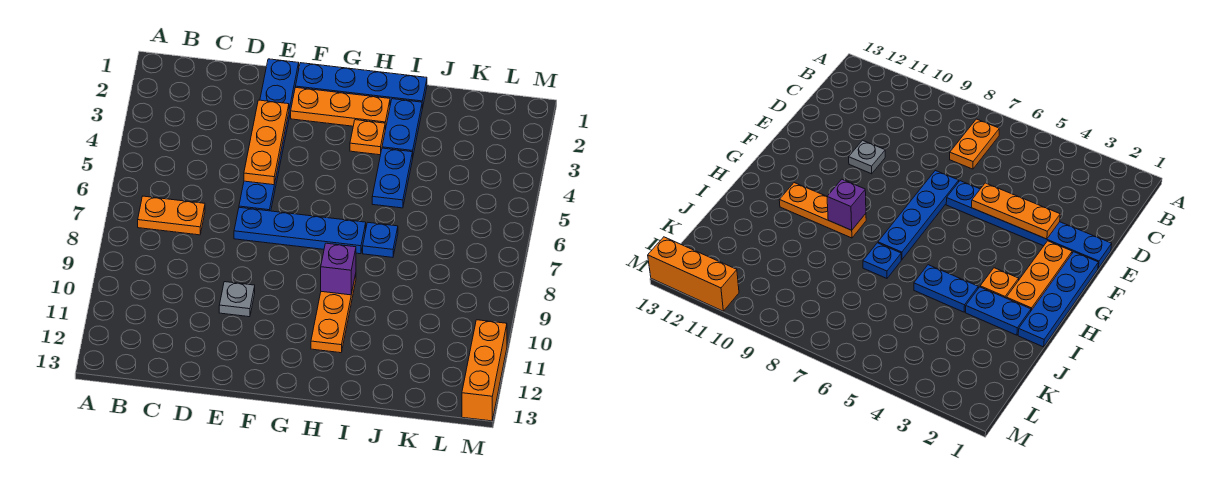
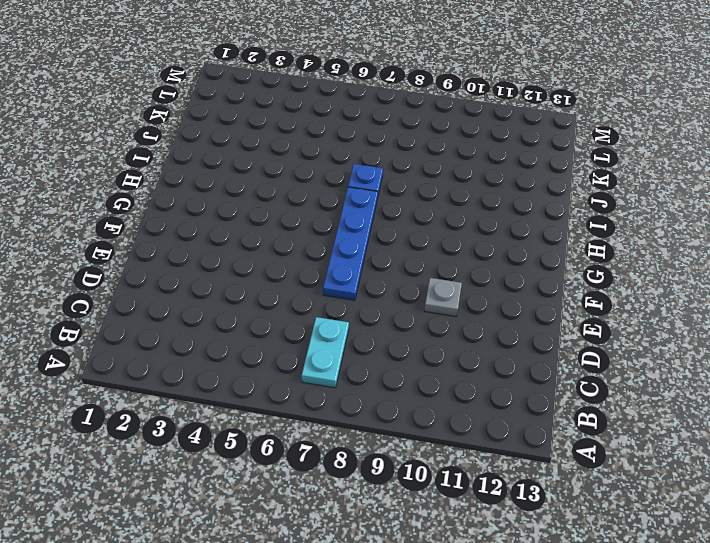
cyan 1x2 plate [302,317,349,388] -> orange 1x2 plate [138,196,205,235]
none -> blue 1x6 plate [239,59,299,211]
none -> blue 1x4 plate [296,63,427,109]
none -> orange 1x3 plate [291,87,390,130]

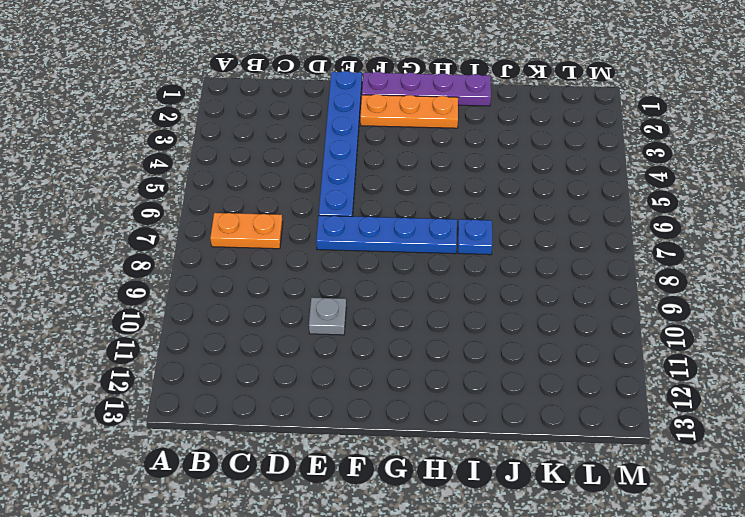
purple 1x4 plate [362,72,491,106] -> blue 1x4 plate [296,63,427,109]
none -> orange 1x1 plate [350,120,385,155]
none -> orange 1x3 plate [311,274,356,353]
none -> blue 1x2 plate [382,99,422,155]

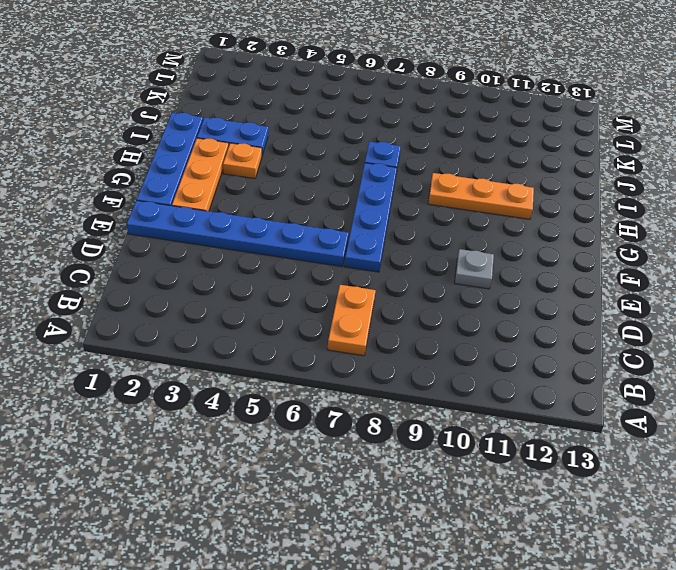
none -> blue 1x2 plate [372,148,413,208]
none -> orange 1x3 brick [462,320,507,421]
none -> orange 1x3 plate [244,100,289,185]

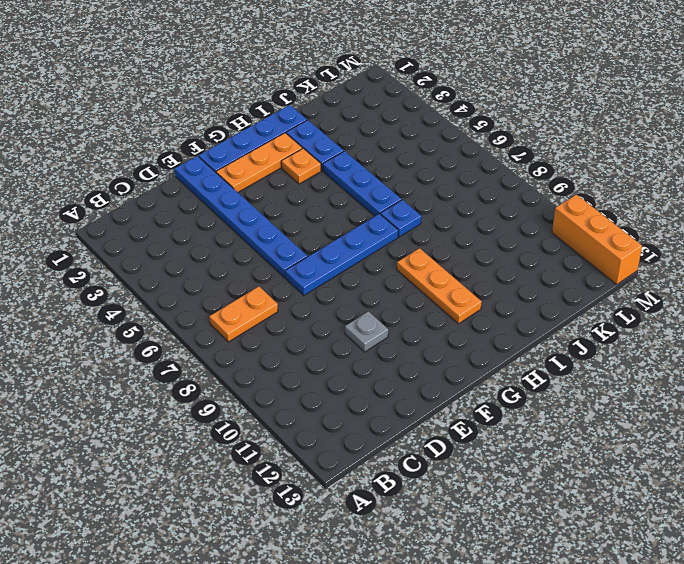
blue 1x3 plate [323,151,401,216] -> blue 1x2 plate [372,148,413,208]
none -> orange 1x3 plate [244,100,289,185]
none -> purple 1x1 brick [321,243,356,295]

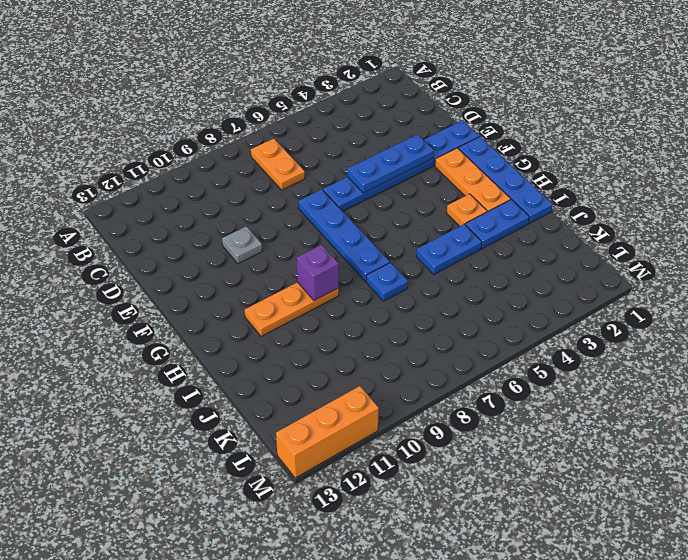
blue 1x3 plate [347,134,434,193] -> orange 1x3 plate [244,100,289,185]

